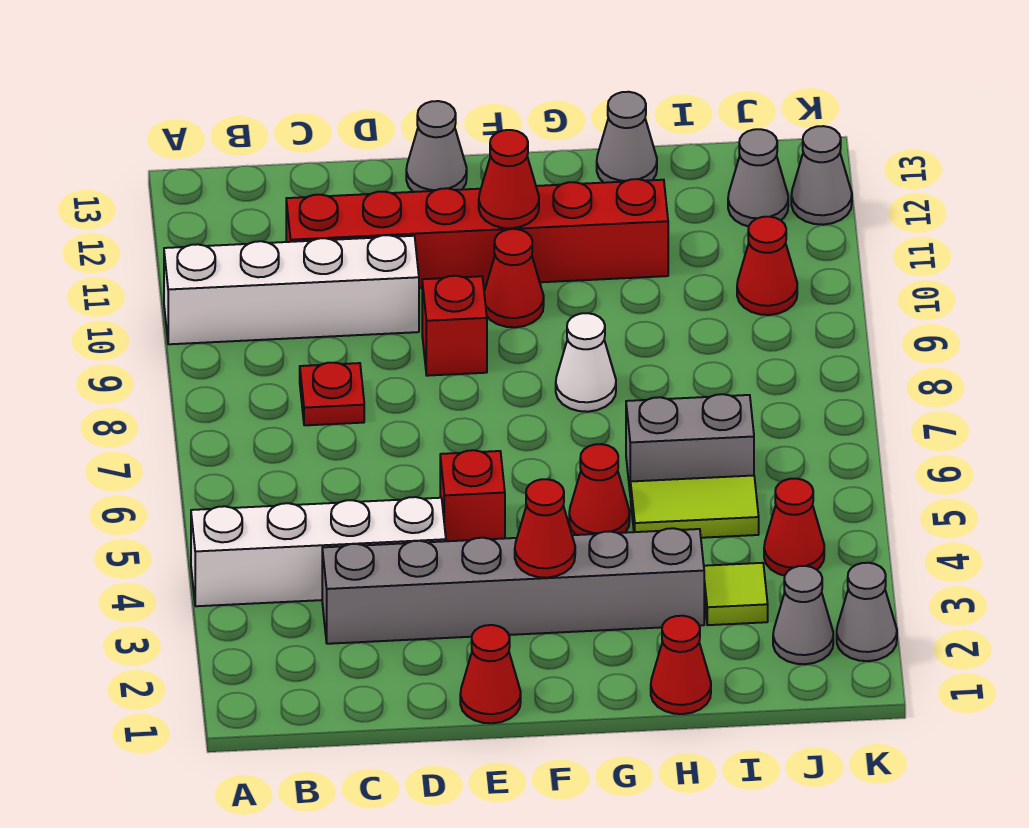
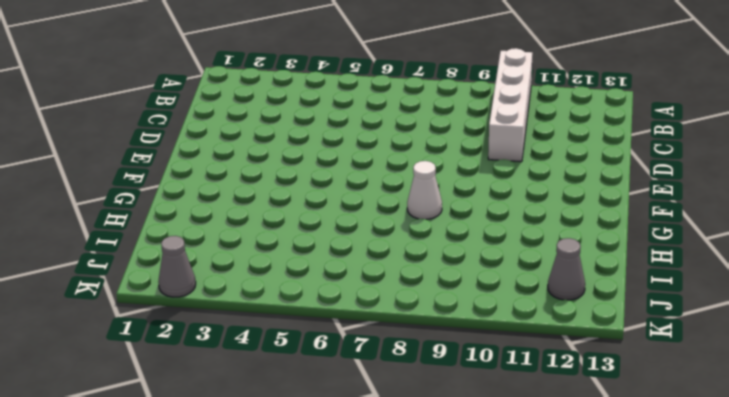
none -> white 1x4 brick [191,497,446,606]
none -> grey 1x6 brick [322,528,704,644]
none -> red 1x1 plate [300,363,364,425]

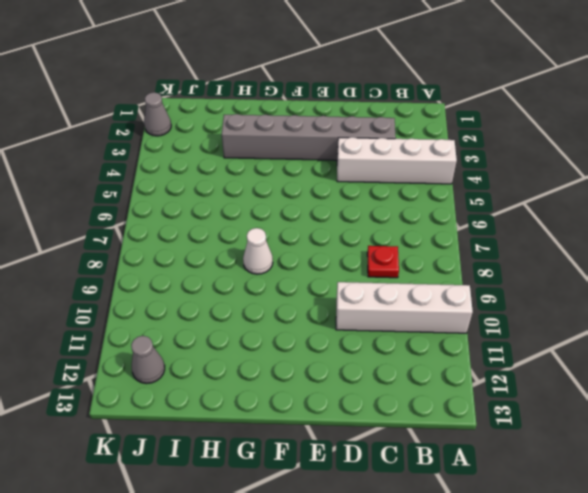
none -> red 1x6 brick [286,179,668,288]
none -> red 1x1 cone [460,625,521,723]
none -> red 1x1 brick [440,450,505,541]

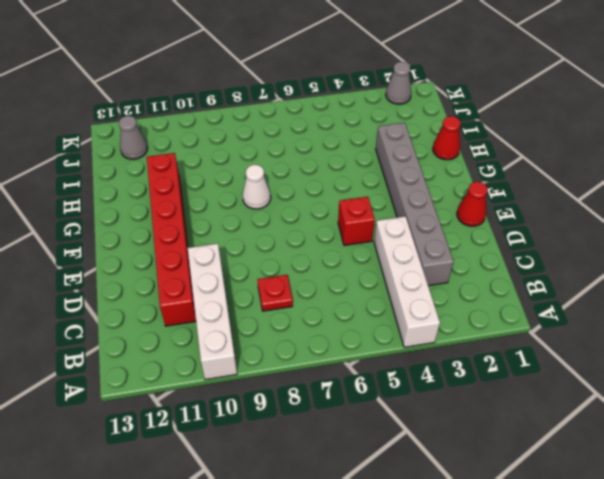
none -> red 1x1 brick [422,276,487,376]
none -> grey 1x1 cone [406,101,467,192]
none -> red 1x1 cone [484,229,544,327]

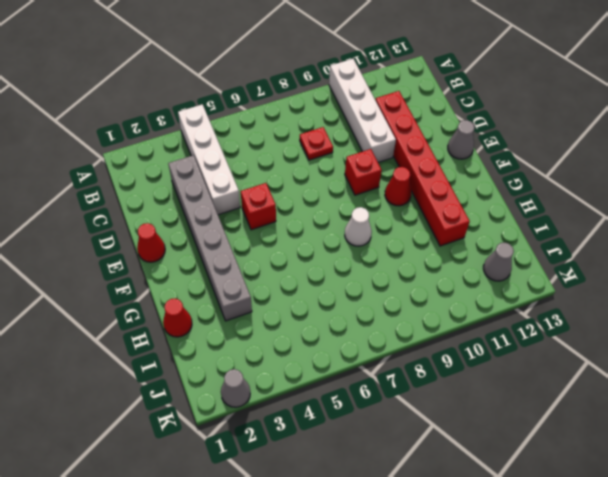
none -> red 1x1 cone [569,444,630,535]
none -> lime 1x2 tile [631,476,759,538]
none -> grey 1x2 brick [626,394,754,497]

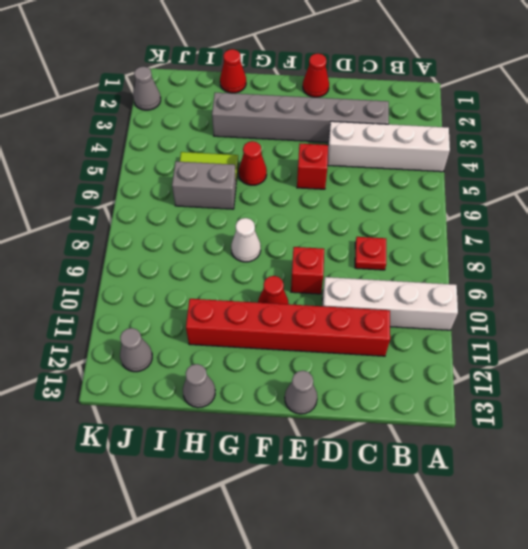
none -> lime 1x1 tile [704,563,768,625]
none -> grey 1x1 cone [773,566,833,664]
none -> red 1x1 cone [764,479,824,576]

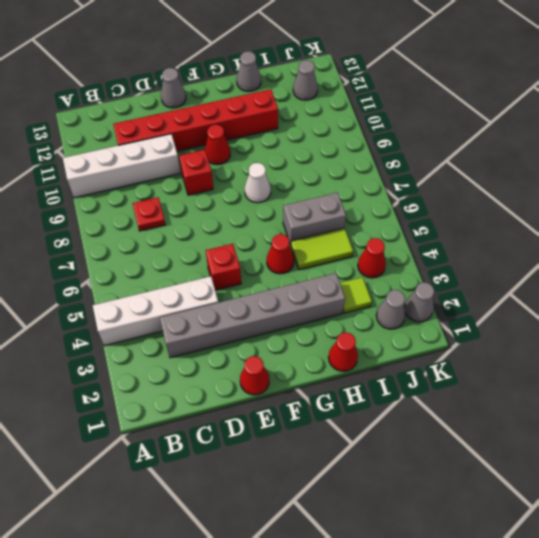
none -> red 1x1 cone [737,217,797,315]
none -> grey 1x1 cone [791,126,852,225]
none -> red 1x1 cone [515,479,575,578]

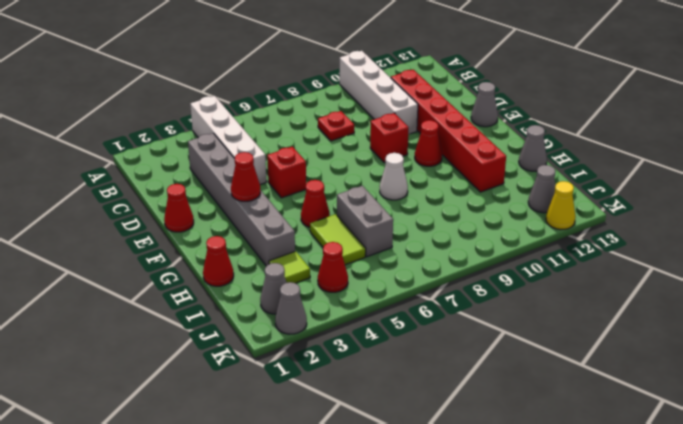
yellow 1x1 cone [546,181,576,230] -> grey 1x1 cone [791,126,852,225]
none -> red 1x1 cone [737,217,797,315]
none -> red 1x1 cone [479,130,539,228]

